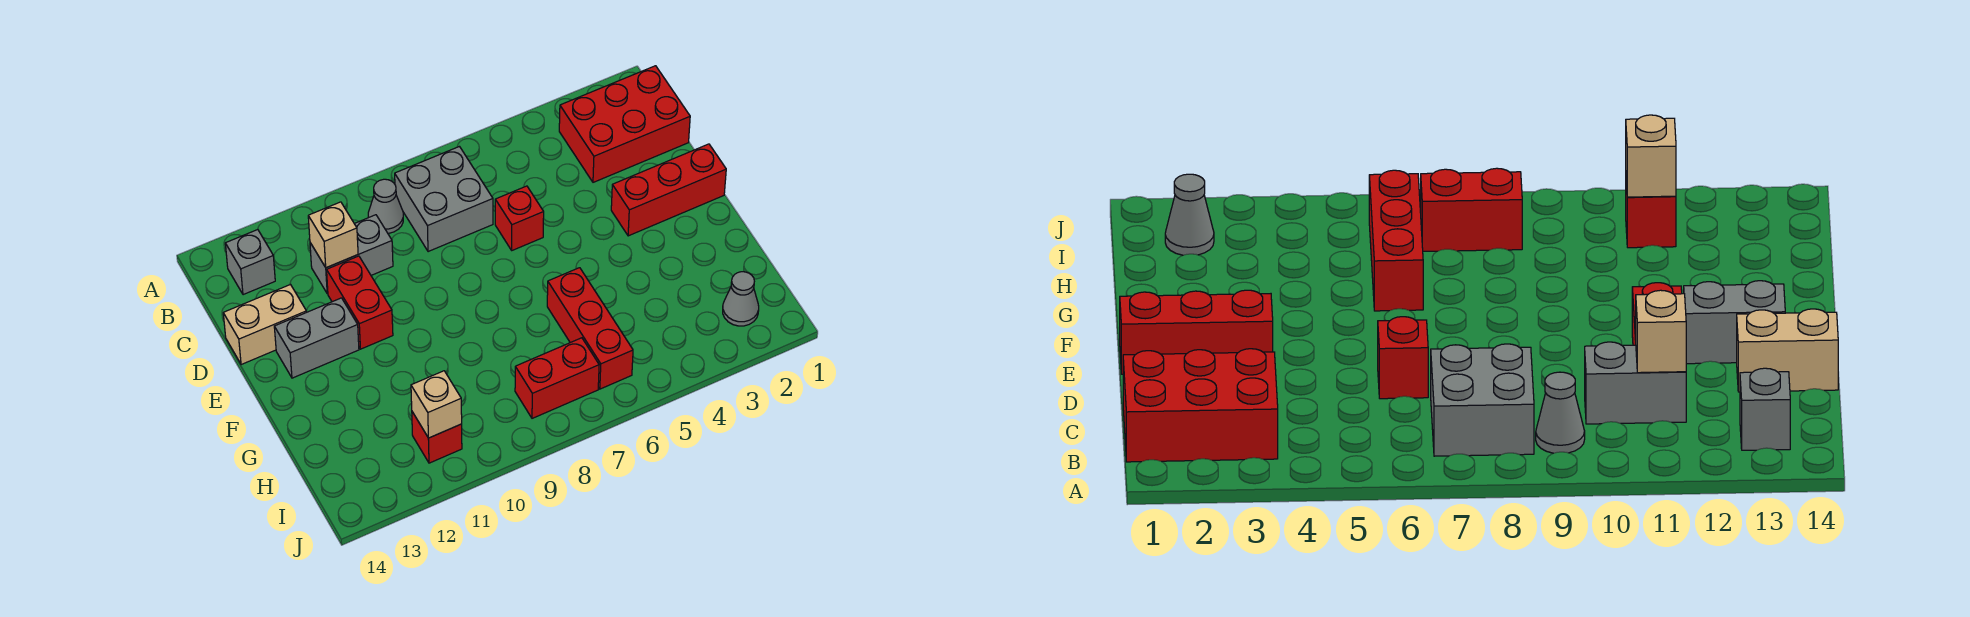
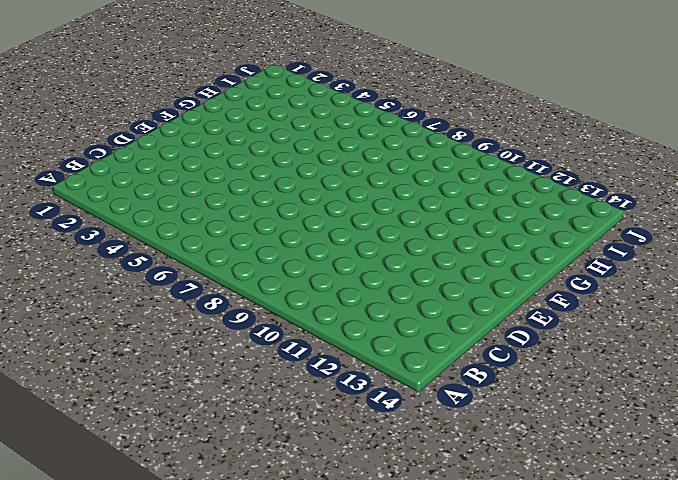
none -> red 2x3 brick [559,66,690,182]
none -> grey 2x2 brick [395,147,493,252]
none -> grey 1x1 cone [368,179,403,233]

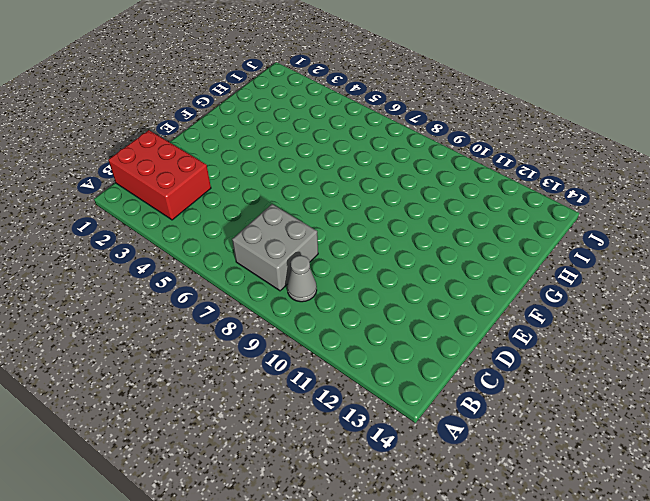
none -> grey 1x1 brick [225,230,275,295]
none -> grey 1x2 brick [310,215,393,294]
none -> red 1x1 brick [495,186,544,250]

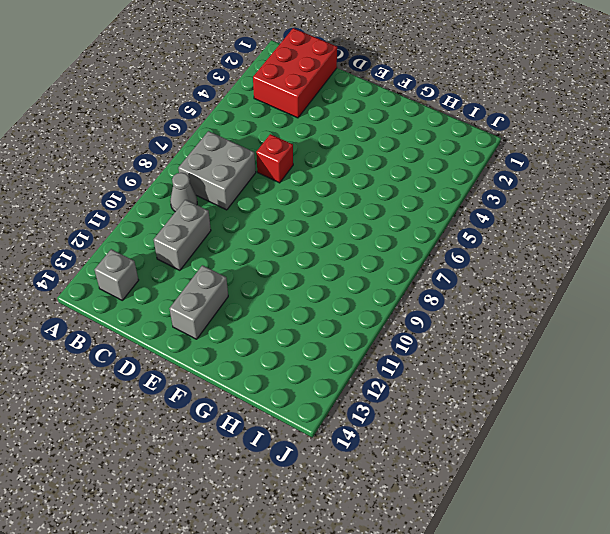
none -> red 1x2 brick [327,256,393,349]
none -> tan 1x2 brick [223,284,307,365]
none -> red 1x3 brick [611,144,726,236]

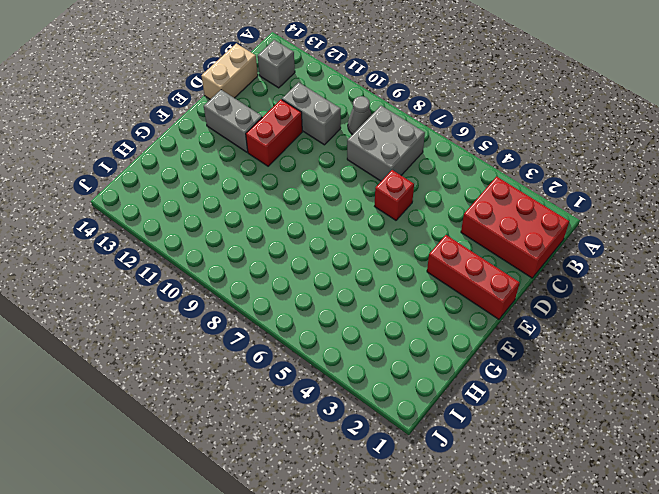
tan 1x2 brick [202,43,258,99] -> tan 1x2 brick turned to [223,284,307,365]
none -> red 1x3 brick [547,268,633,389]
none -> grey 1x1 cone [723,272,759,326]
none -> red 1x2 brick [515,338,599,418]

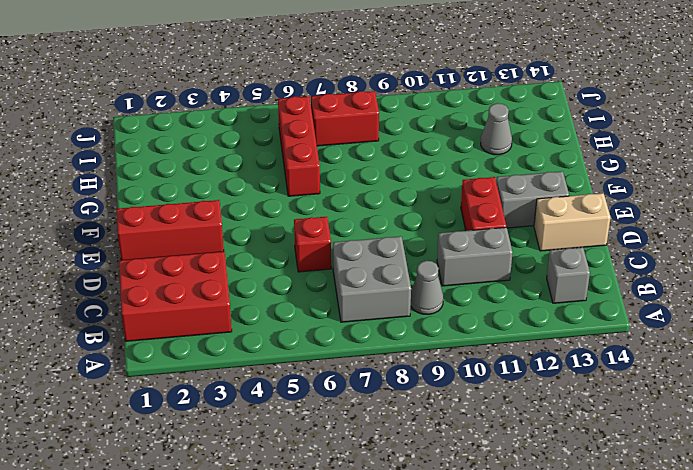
grey 1x1 cone [481,103,512,155] -> grey 1x1 cone moved to [723,272,759,326]
none -> red 1x1 brick [412,412,462,463]
none -> tan 1x1 brick [308,202,358,268]
none -> tan 1x1 brick [411,371,462,438]

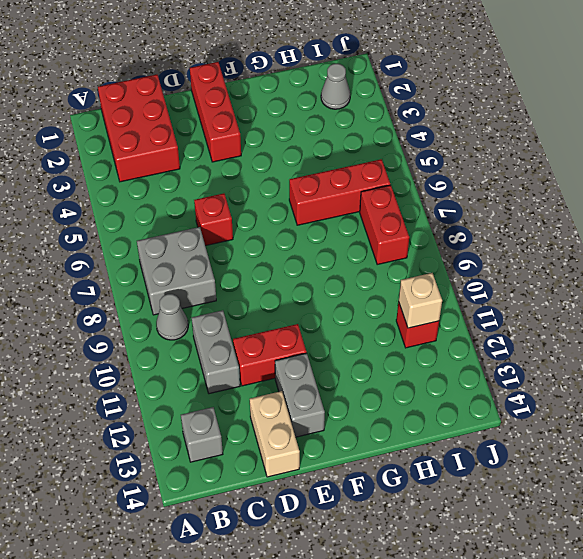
none -> tan 1x1 brick [308,202,358,268]

